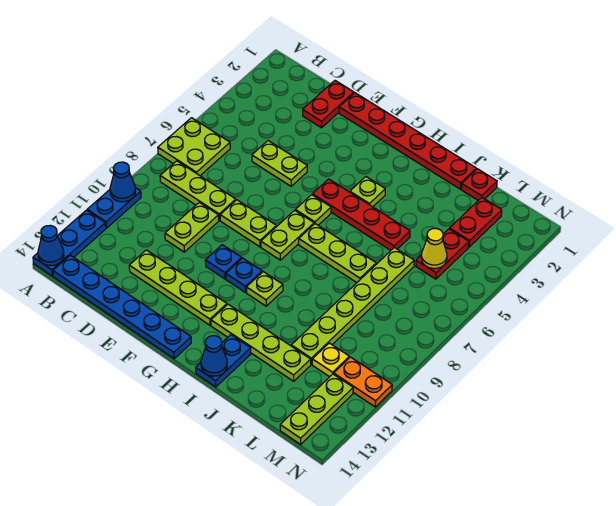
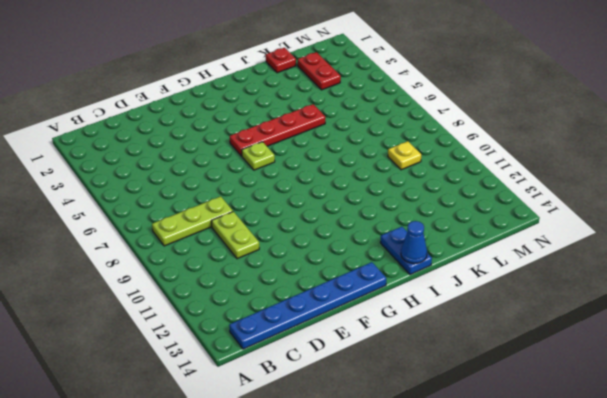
yellow 1x1 plate [388,141,421,170] -> yellow 1x1 plate moved to [312,343,349,377]
none -> lime 2x2 plate [158,118,230,176]
none -> blue 1x2 plate [87,188,141,228]
none -> blue 1x3 plate [33,210,106,276]
none -> red 1x2 plate [303,81,354,128]

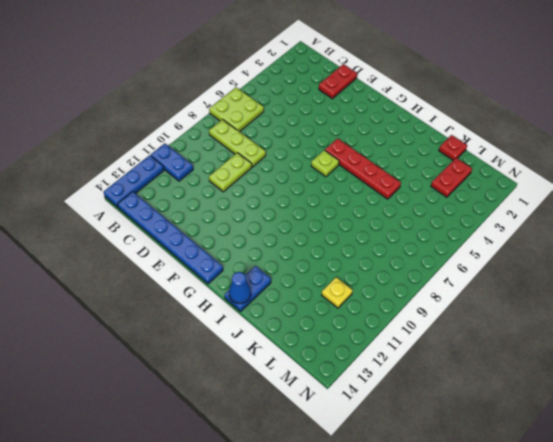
blue 1x2 plate [151,143,193,181] -> blue 1x2 plate turned to [87,188,141,228]
none -> lime 1x2 plate [252,141,307,186]
none -> lime 1x4 plate [129,250,227,325]
none -> red 1x6 plate [339,93,476,189]
none -> lime 1x2 plate [220,200,276,247]

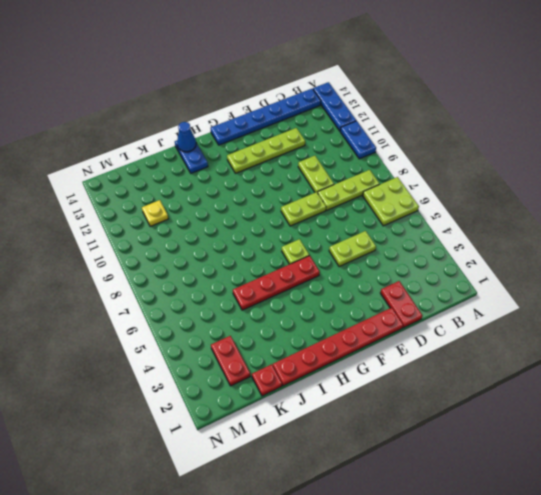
none -> blue 1x1 plate [205,245,242,279]
none -> lime 1x2 plate [261,210,314,260]
none -> blue 1x1 plate [226,258,262,293]
none -> lime 1x1 plate [350,177,385,207]

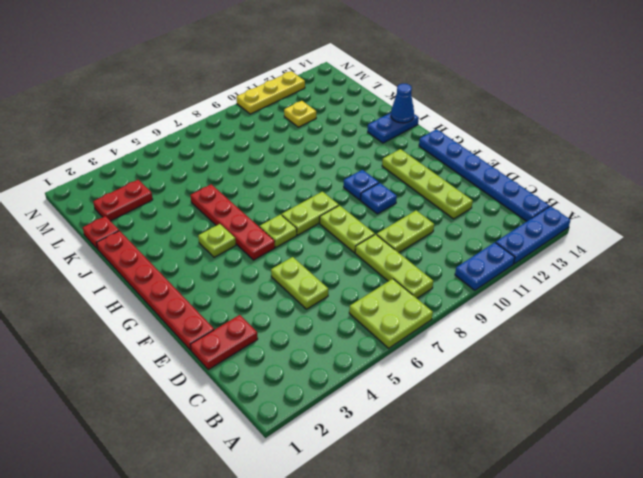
yellow 1x3 plate [237,71,305,114] -> orange 1x2 plate [334,357,392,407]
none -> lime 1x3 plate [299,224,376,283]
none -> lime 1x1 plate [246,272,283,306]
none -> lime 1x4 plate [211,304,311,381]
none -> lime 1x6 plate [291,248,414,364]

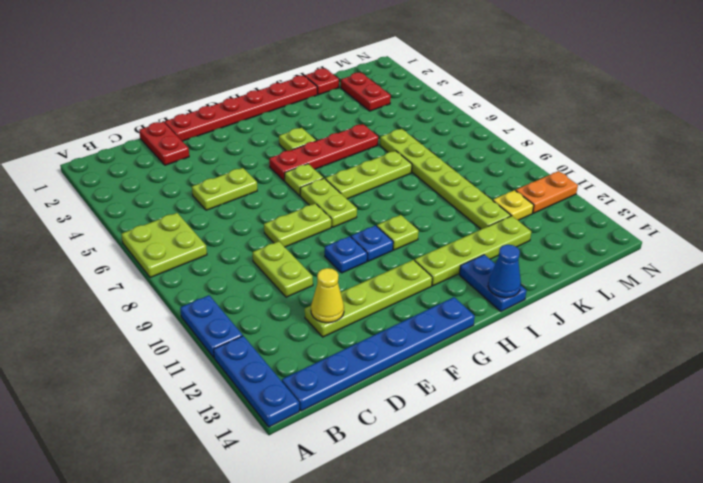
yellow 1x1 cone [311,268,344,323] -> yellow 1x1 cone moved to [421,228,447,269]
none -> lime 1x3 plate [160,161,236,220]
none -> red 1x2 plate [416,229,469,279]
none -> lime 1x3 plate [280,374,353,444]
none -> blue 1x1 cone [110,162,135,202]

